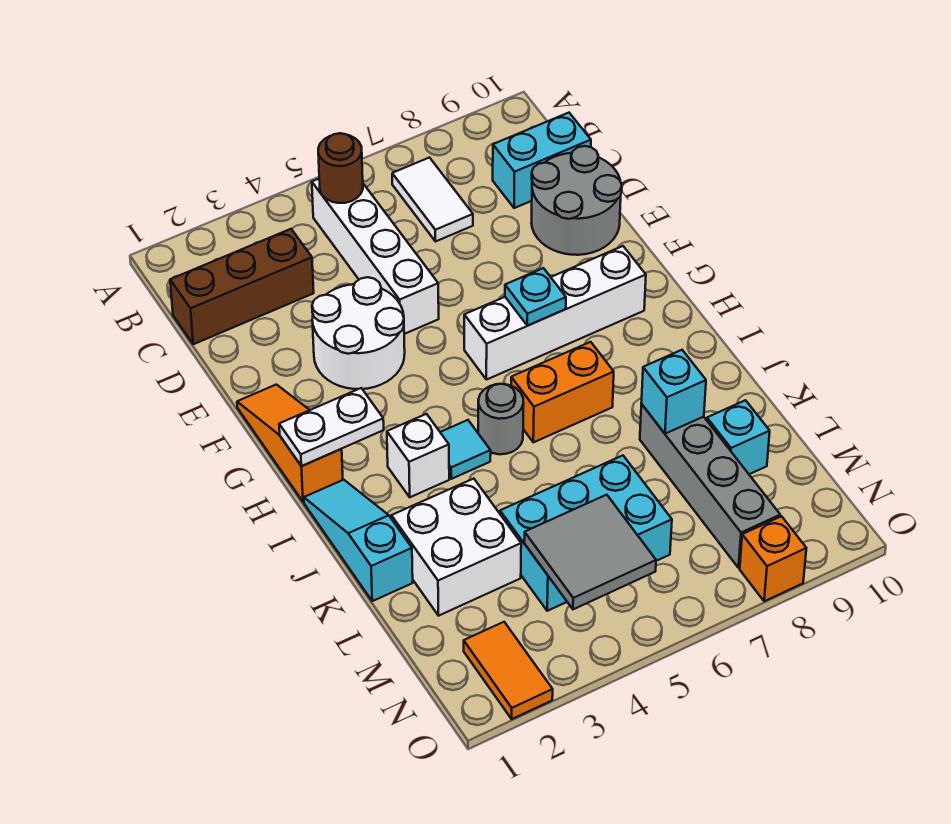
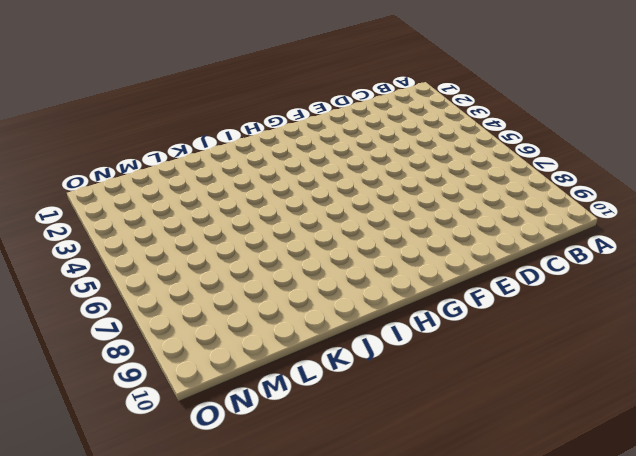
none -> white 1x4 brick [312,179,439,334]
none -> white 1x2 tile [392,158,473,242]
none -> brown 1x3 brick [170,229,314,344]

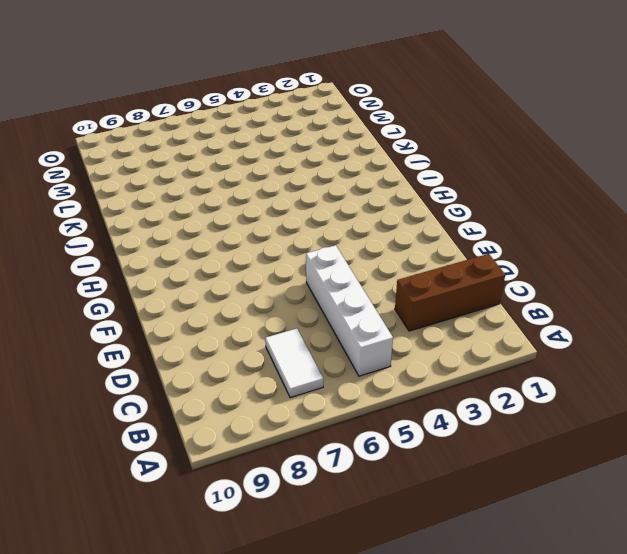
none -> cyan 1x2 brick [493,113,591,208]
none -> grey 2x2 round brick [531,146,622,255]
none -> white 2x2 round brick [312,277,405,389]

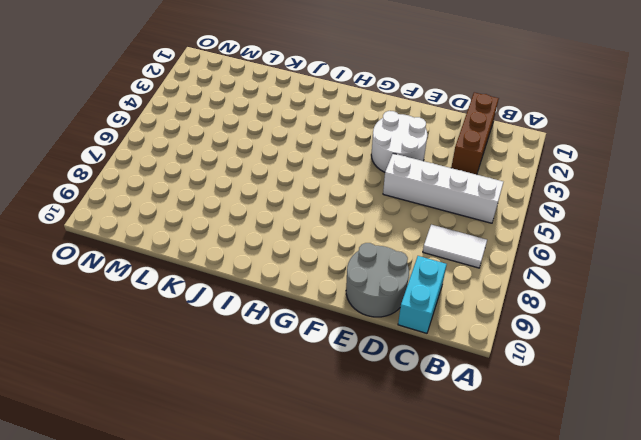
none -> orange 1x3 slope [237,385,343,502]
none -> white 1x4 brick [464,246,646,380]
none -> cyan 1x3 slope [304,480,413,601]

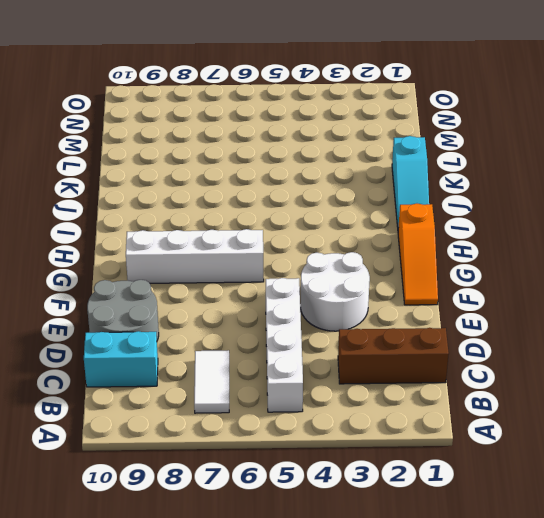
none -> white 1x1 brick [387,414,449,497]
none -> cyan 1x1 tile [440,420,491,479]
none -> grey 1x1 round brick [478,384,524,454]

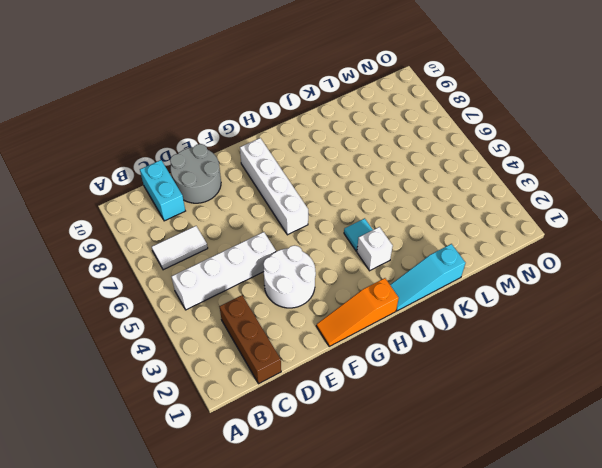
none -> grey 1x1 round brick [478,384,524,454]
none -> orange 1x2 brick [511,342,614,442]
none -> white 2x2 brick [391,479,521,616]

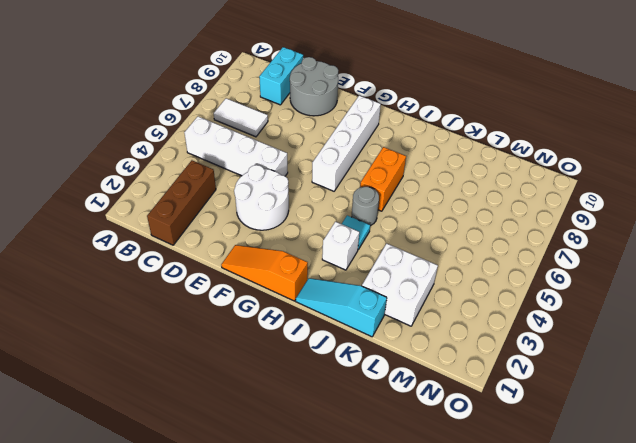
none -> grey 1x4 brick [640,404,780,568]
none -> cyan 2x3 brick [500,455,672,611]
none -> cyan 1x1 brick [707,400,770,474]

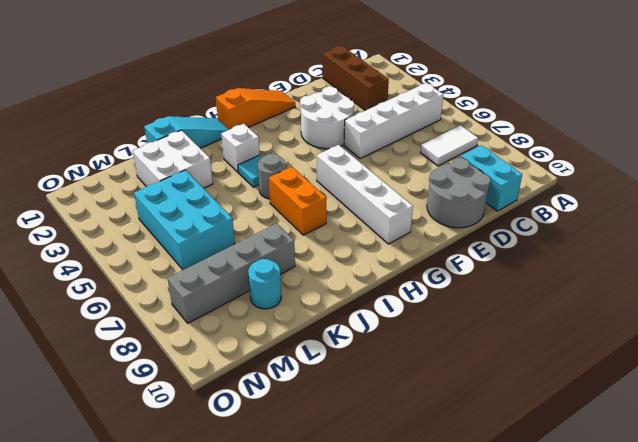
cyan 1x1 round brick [248,259,281,309] -> cyan 1x1 brick [707,400,770,474]
none -> orange 1x2 tile [464,622,553,719]
none -> orange 1x1 brick [740,516,806,601]
none -> brown 1x1 round brick [318,133,363,203]

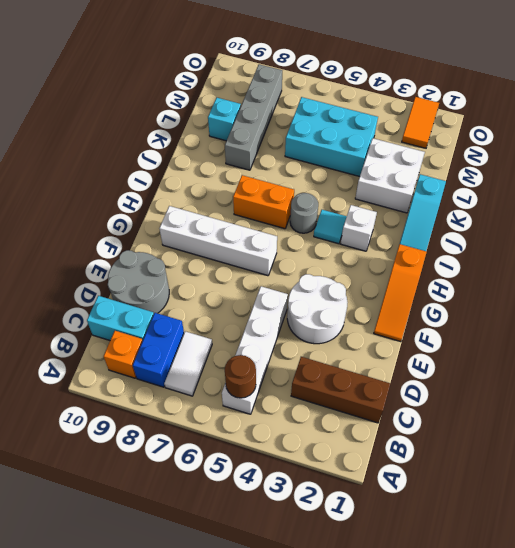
blue 1x2 brick [133,313,184,387] -> none
orange 1x1 brick [104,331,143,378] -> orange 1x1 brick moved to [740,516,806,601]
none -> cyan 1x1 plate [505,268,566,326]
none -> white 1x2 plate [279,388,384,466]
none -> cyan 1x1 brick [641,350,706,434]

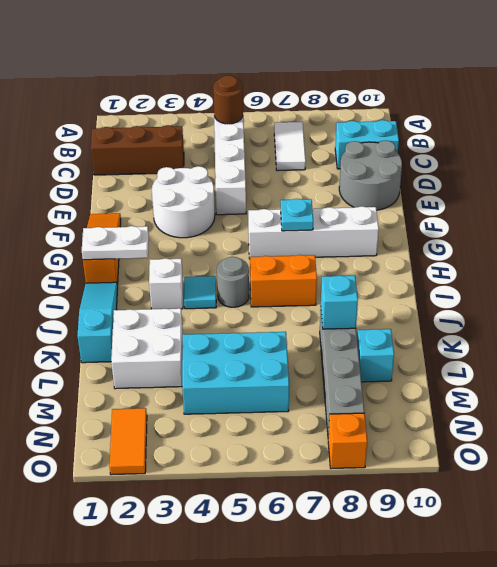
none -> grey 2x2 tile [524,495,656,609]

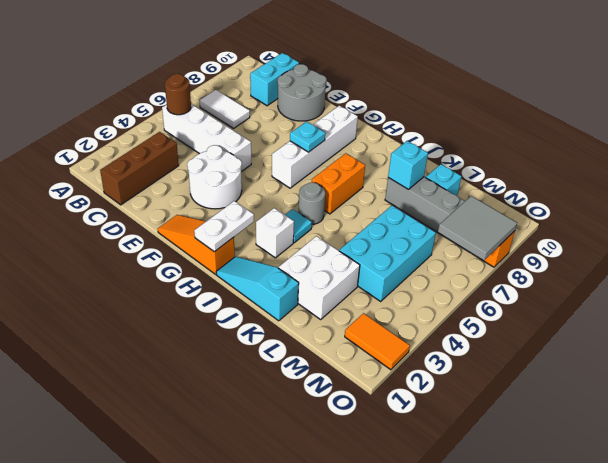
grey 2x2 tile [438,196,517,260] -> grey 2x2 tile moved to [524,495,656,609]

